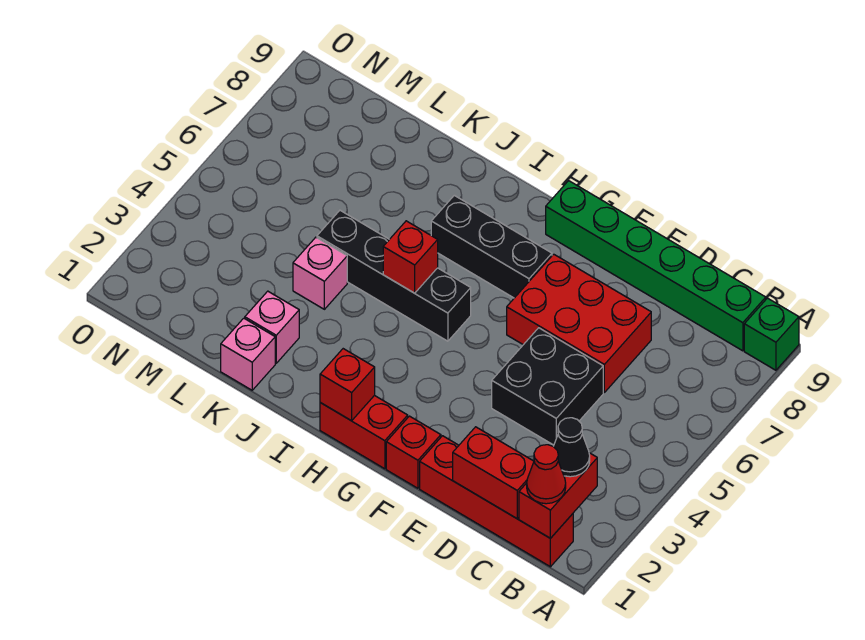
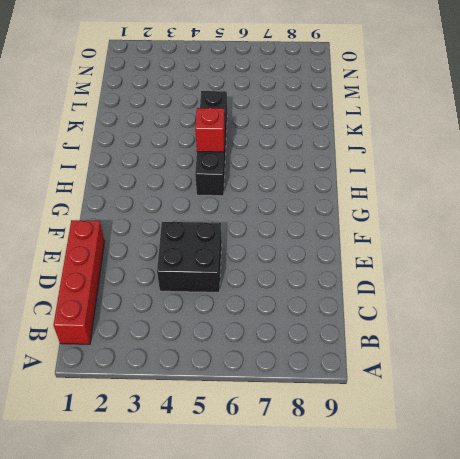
none -> green 1x1 brick [744,298,799,370]
none -> green 1x6 brick [546,181,766,351]
none -> red 2x3 brick [507,254,651,392]

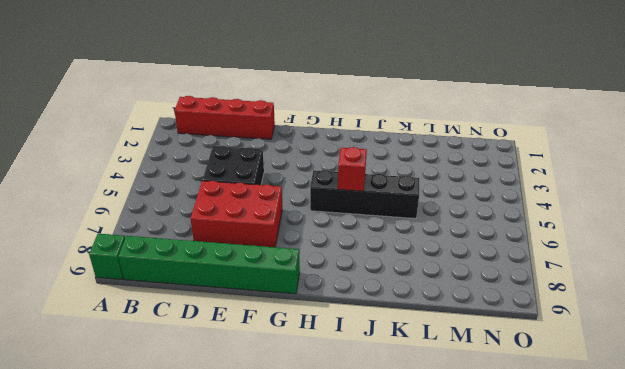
none -> red 1x1 brick [386,416,441,488]
none -> red 1x2 brick [320,395,408,469]
none -> black 1x3 brick [431,195,552,298]

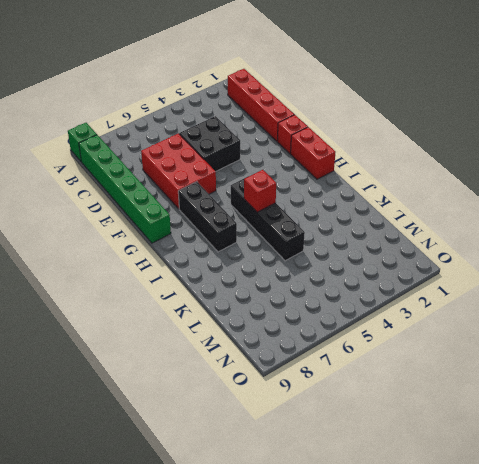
none -> pink 1x1 brick [221,318,275,390]
none -> pink 1x1 brick [245,291,299,363]
none -> pink 1x1 brick [293,237,347,309]

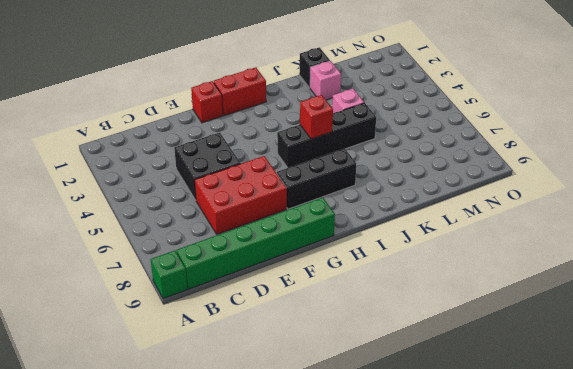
black 1x1 brick [299,47,330,88] -> pink 1x1 brick [221,318,275,390]
none -> red 1x4 brick [420,436,573,567]
none -> red 1x2 brick [519,453,597,538]
none -> red 1x2 brick [453,427,534,518]

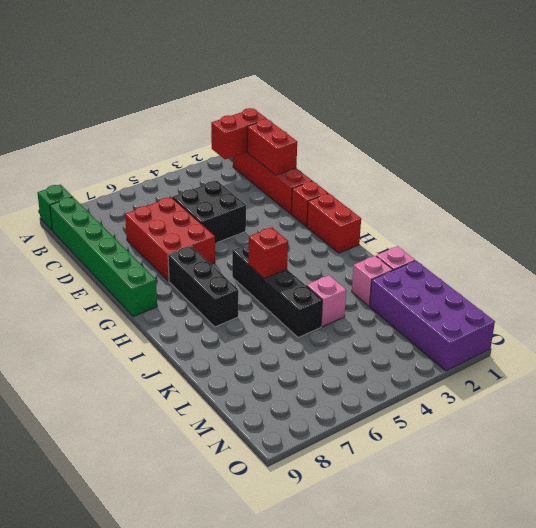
purple 2x4 brick [370,261,495,371] -> none
none -> red 1x1 brick [320,349,375,421]
none -> red 1x1 cone [527,445,566,504]
none -> black 1x1 cone [553,418,590,477]

